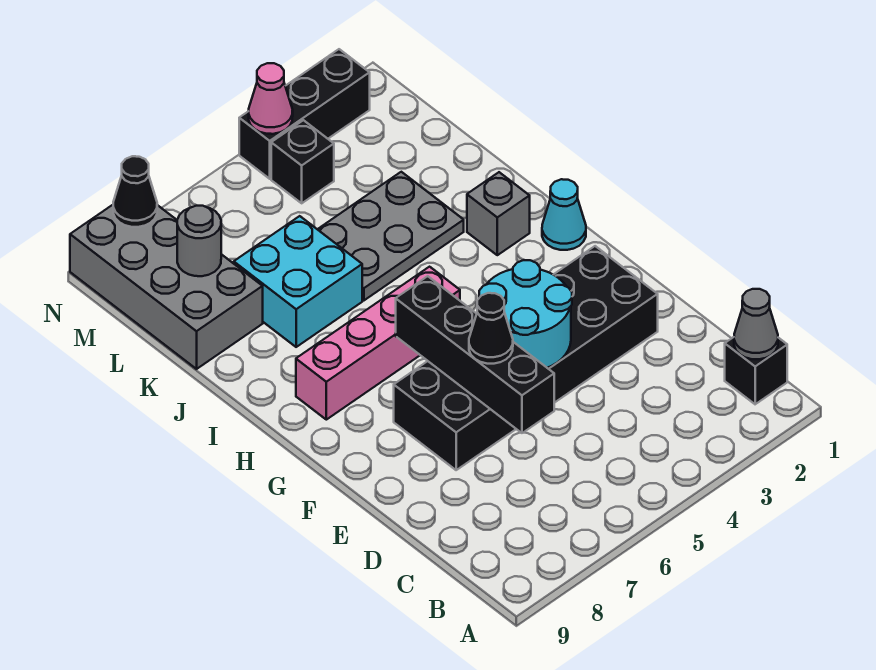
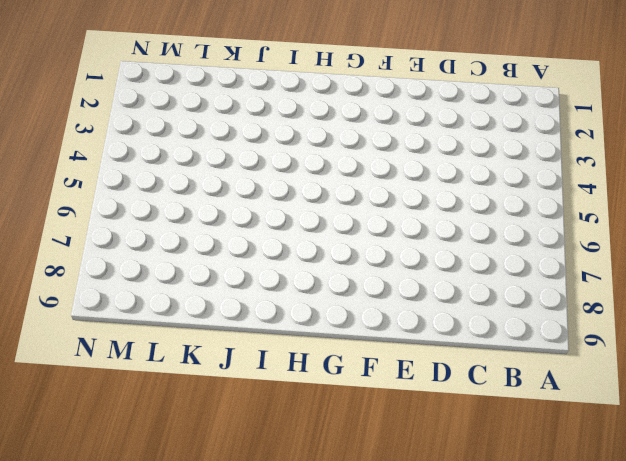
none -> black 1x1 brick [725,337,787,404]
none -> black 2x6 brick [394,246,658,470]
none -> cyan 1x1 cone [542,179,586,250]

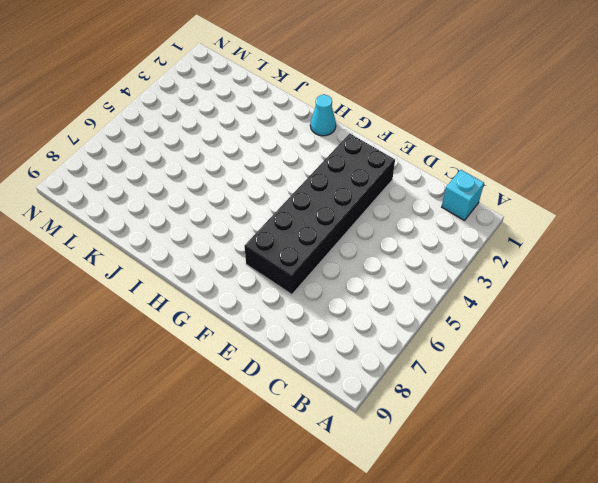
cyan 1x1 brick [442,170,484,220] -> black 1x1 brick [725,337,787,404]
none -> pink 1x4 brick [296,267,460,420]
none -> grey 1x1 brick [467,172,530,255]
none -> grey 2x3 plate [318,172,464,301]

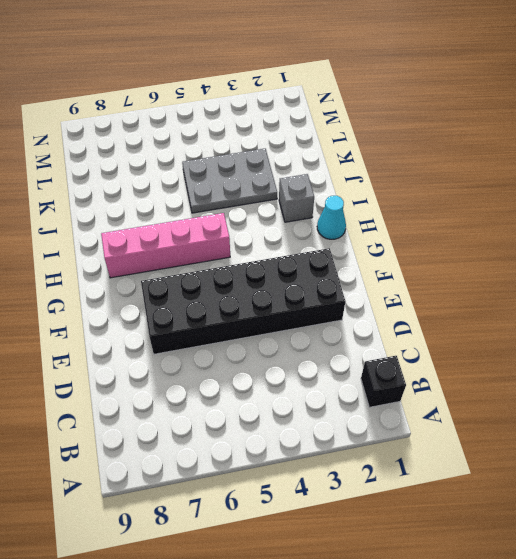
none -> cyan 2x2 brick [234,216,362,347]
none -> grey 2x4 brick [70,205,263,369]
none -> black 1x1 brick [271,120,334,203]

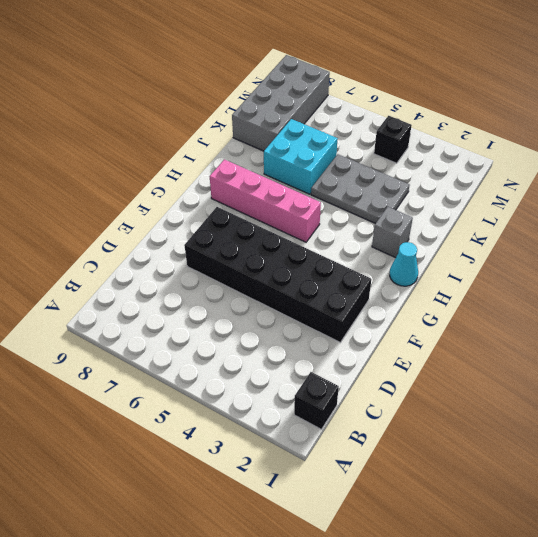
none -> black 1x3 brick [239,49,370,179]
none -> grey 1x1 cone [734,289,778,359]
none -> black 1x4 brick [396,276,554,433]

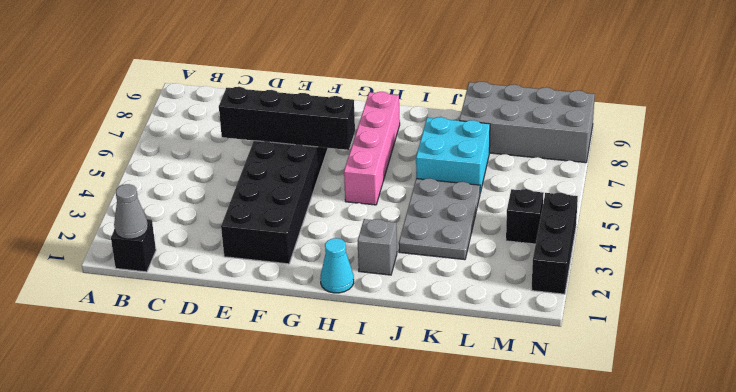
none -> cyan 2x2 round brick [479,260,572,368]
none -> grey 1x1 round brick [177,206,221,276]
none -> pink 1x1 cone [249,63,293,134]

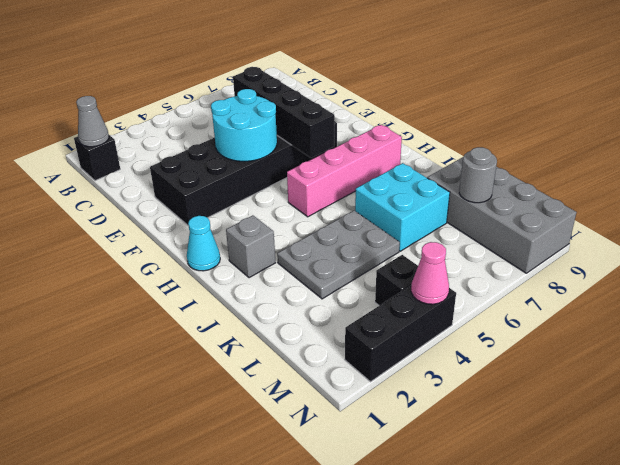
none -> black 1x1 cone [113,156,157,227]
none -> black 1x1 cone [469,293,513,364]

